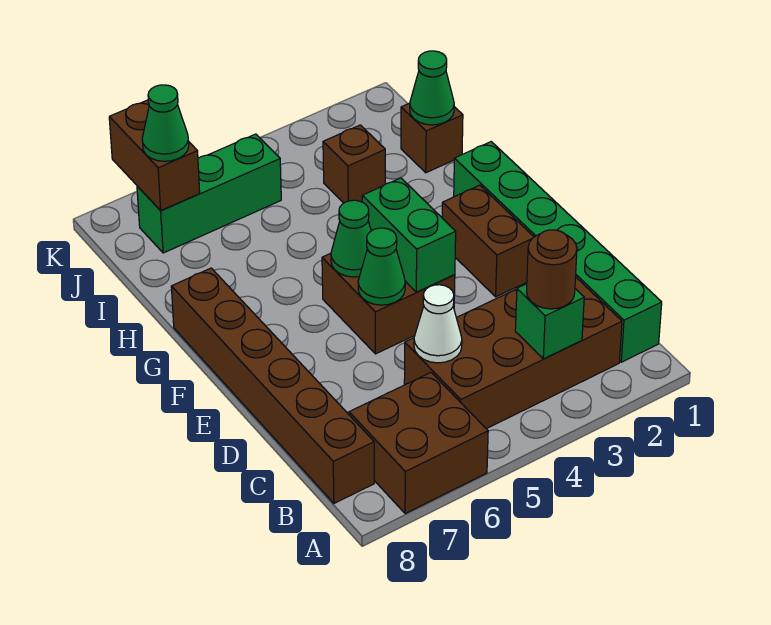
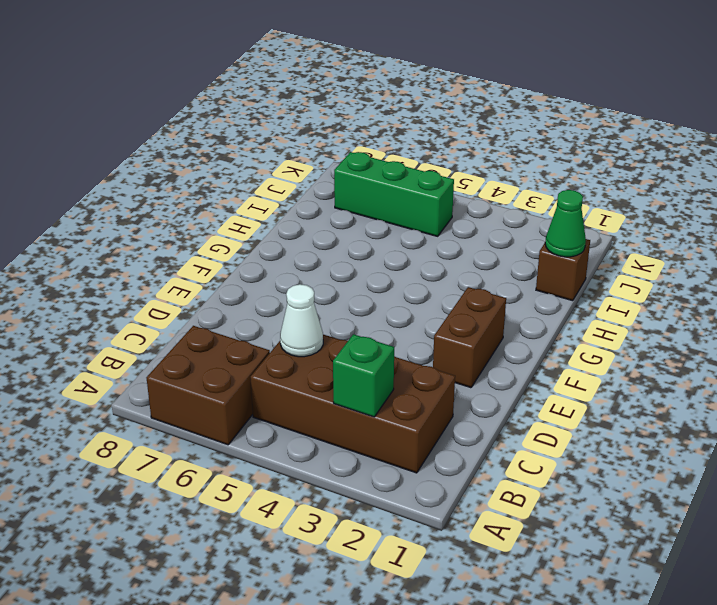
none -> green 1x6 brick [454,142,662,362]
none -> brown 1x6 brick [171,268,374,503]
none -> brown 2x2 brick [322,253,455,354]

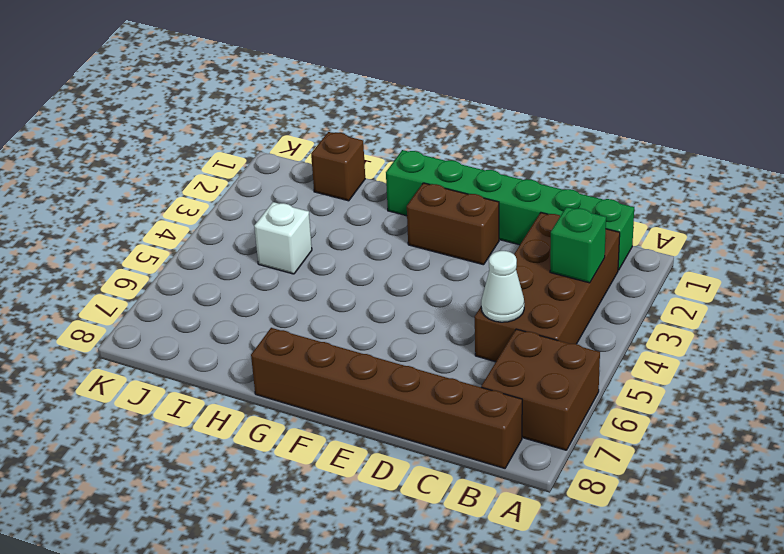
white 1x1 brick [254,202,312,274] -> none
none -> brown 2x2 brick [322,253,455,354]
none -> brown 1x1 brick [323,125,385,203]
none -> green 1x3 brick [137,134,281,253]

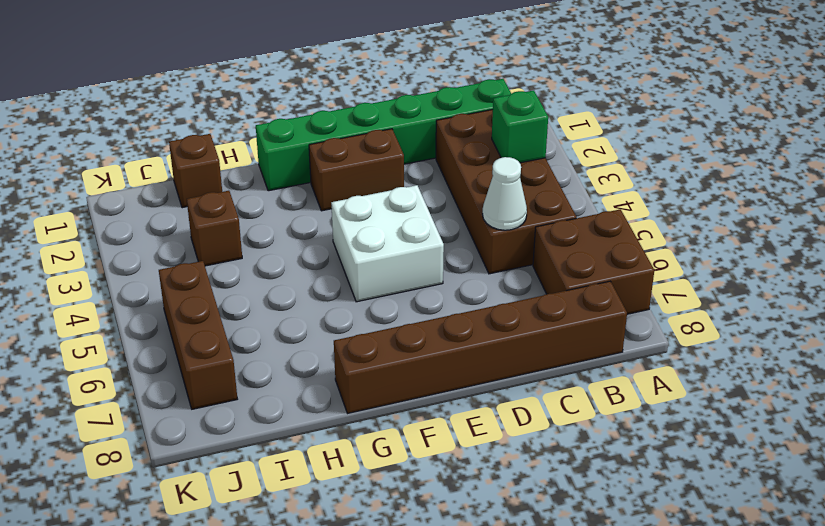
white 2x2 brick [331,185,444,302] -> brown 2x2 brick [322,253,455,354]
brown 1x3 brick [159,261,237,409] -> green 1x3 brick [137,134,281,253]
none -> green 1x2 brick [362,178,456,292]
none -> green 1x1 cone [358,228,405,305]
none -> green 1x1 cone [331,200,371,277]

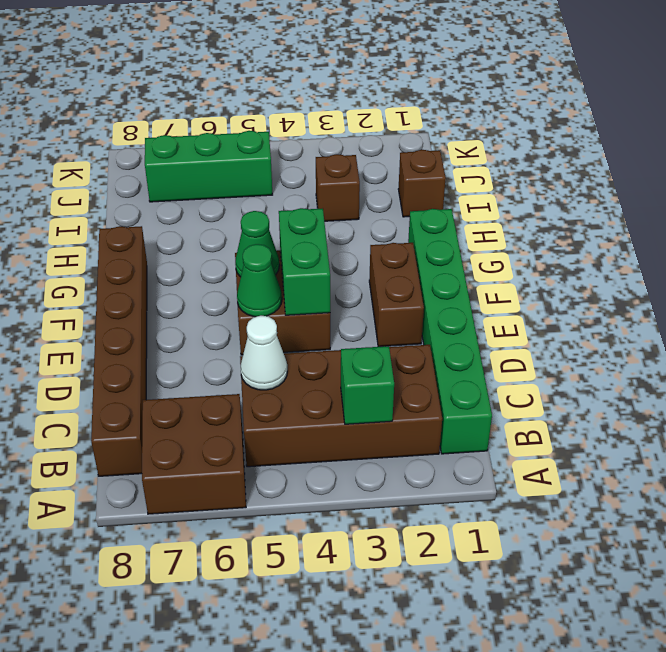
none -> green 1x1 cone [410,51,454,125]
none -> brown 1x2 brick [109,100,200,211]
none -> brown 1x1 round brick [526,230,577,309]

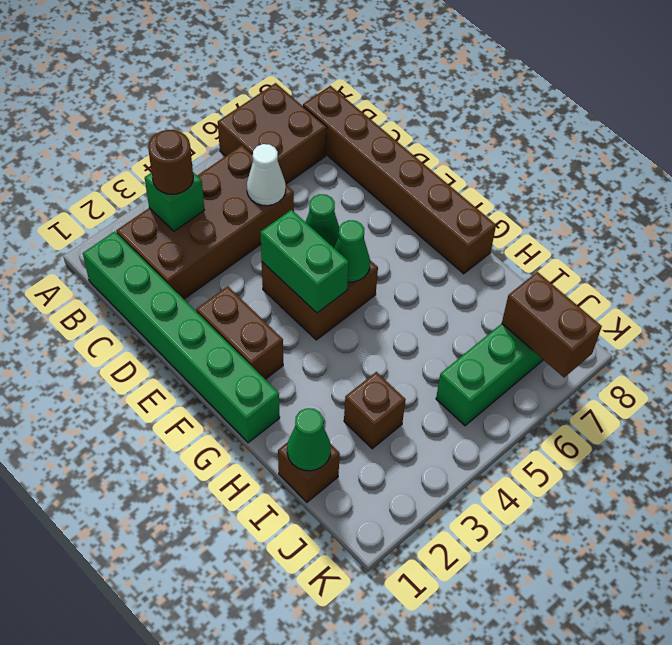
none -> green 1x1 cone [142,85,189,161]

